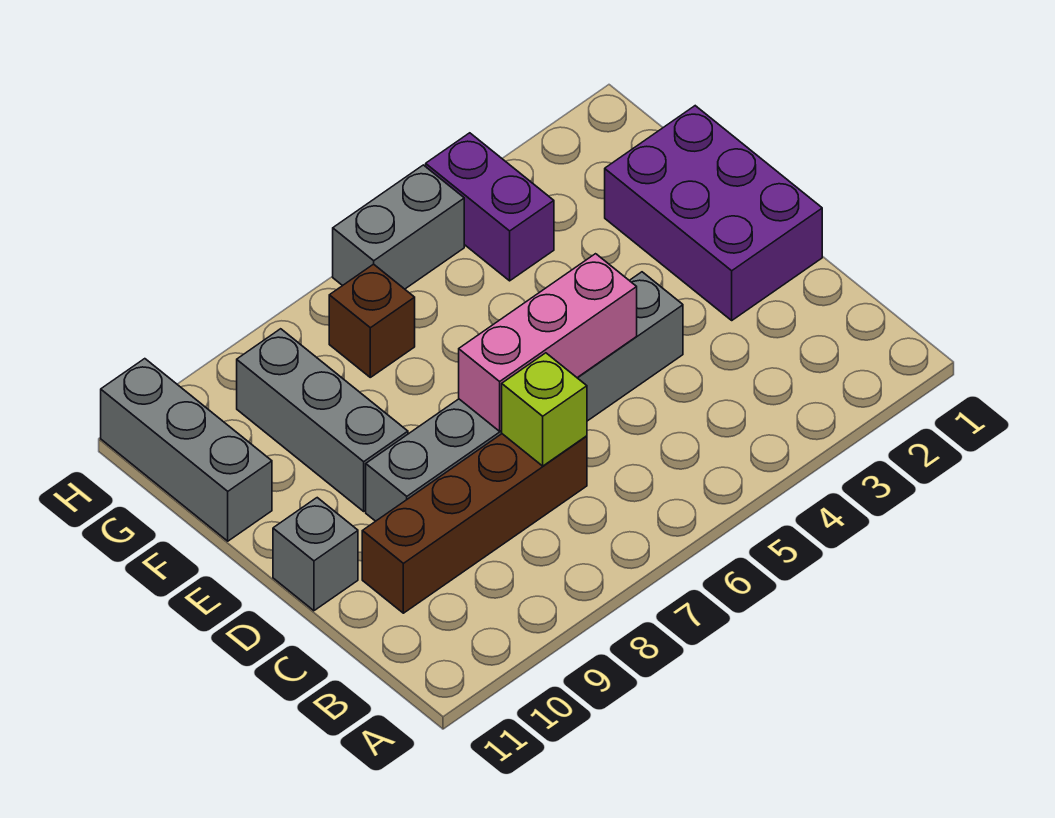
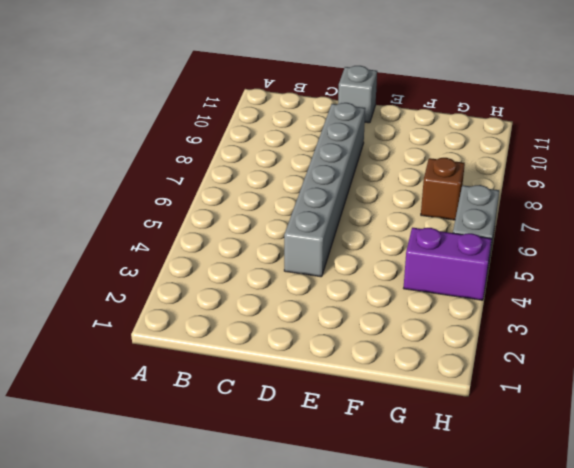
none -> brown 1x4 brick [362,434,587,613]
none -> purple 2x3 brick [605,106,822,320]

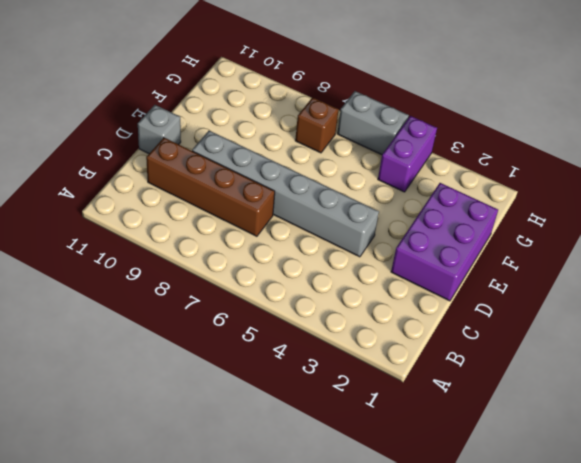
none -> grey 1x3 brick [237,329,408,511]
none -> grey 1x3 brick [101,359,272,541]

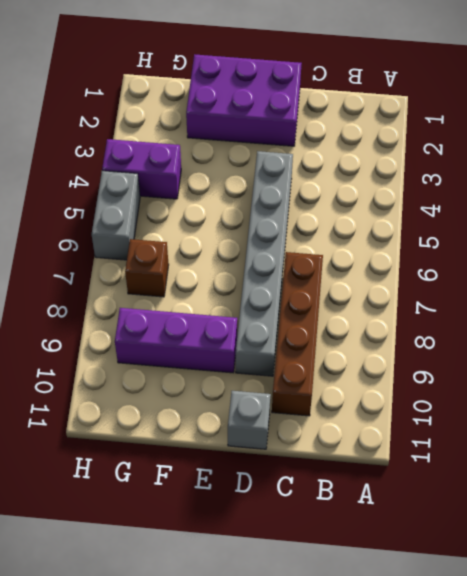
purple 1x3 brick [115,308,237,373] -> grey 1x3 brick [237,329,408,511]
none -> grey 1x3 brick [101,359,272,541]
none -> lime 1x1 brick [501,353,587,466]

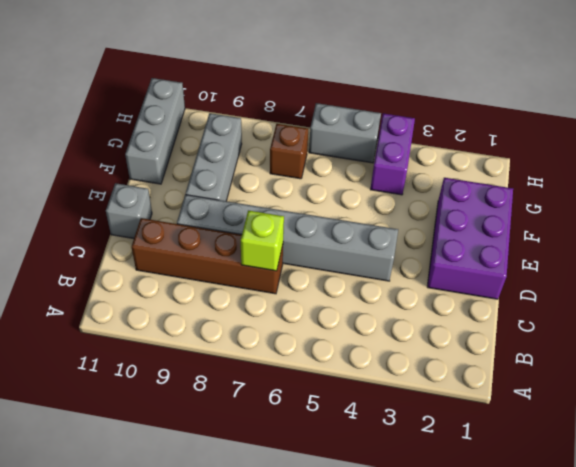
none -> pink 1x3 brick [459,254,637,431]

